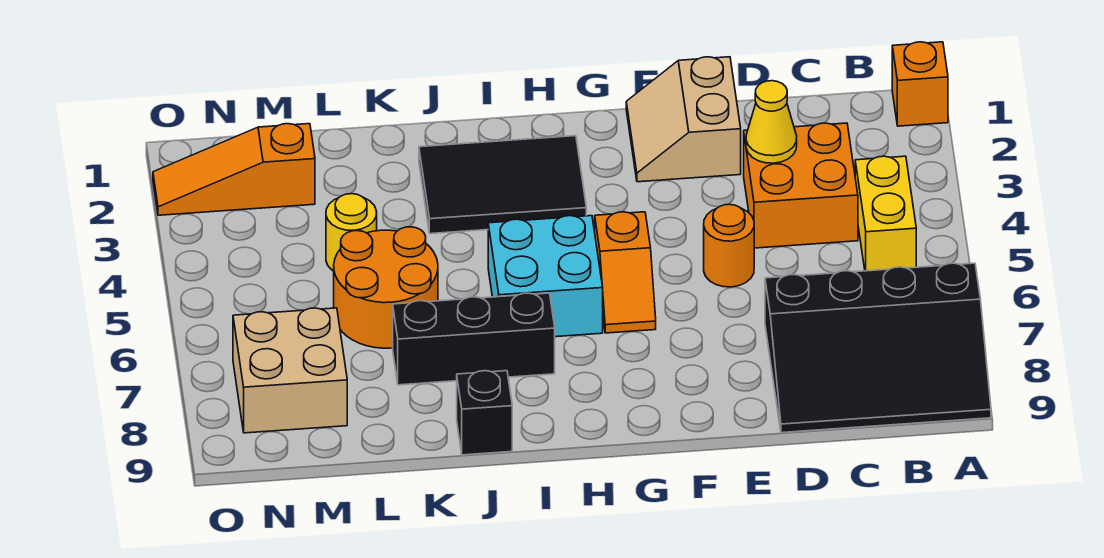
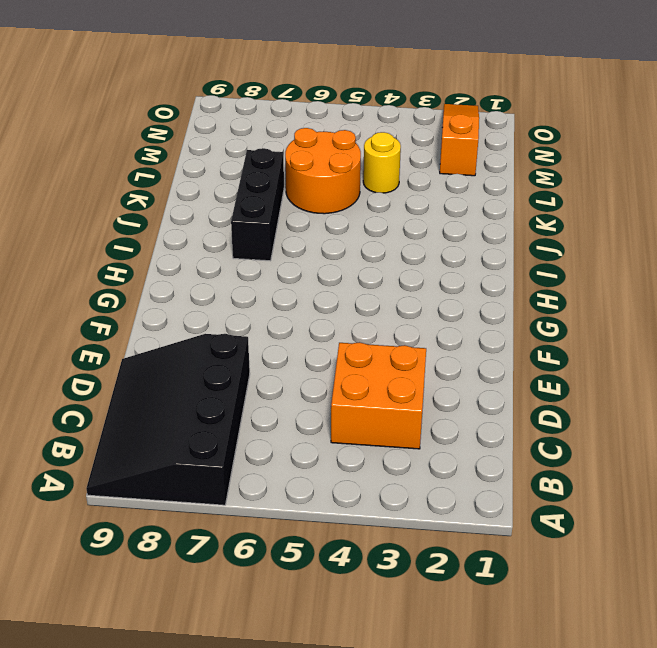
none -> orange 1x1 brick [892,42,948,126]
none -> yellow 1x2 brick [855,156,916,271]
none -> tan 2x2 slope [626,57,741,182]

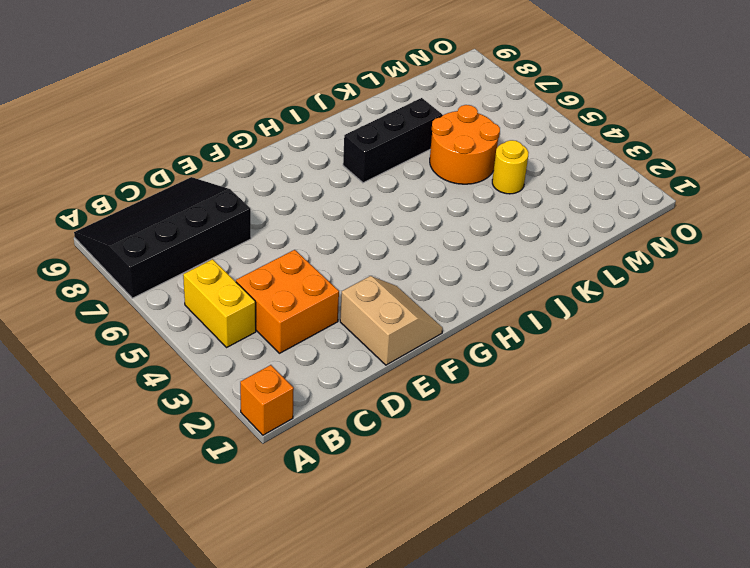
none -> orange 1x1 round brick [704,204,754,287]
none -> orange 1x2 slope [595,212,656,333]
none -> black 2x3 tile [419,136,586,234]

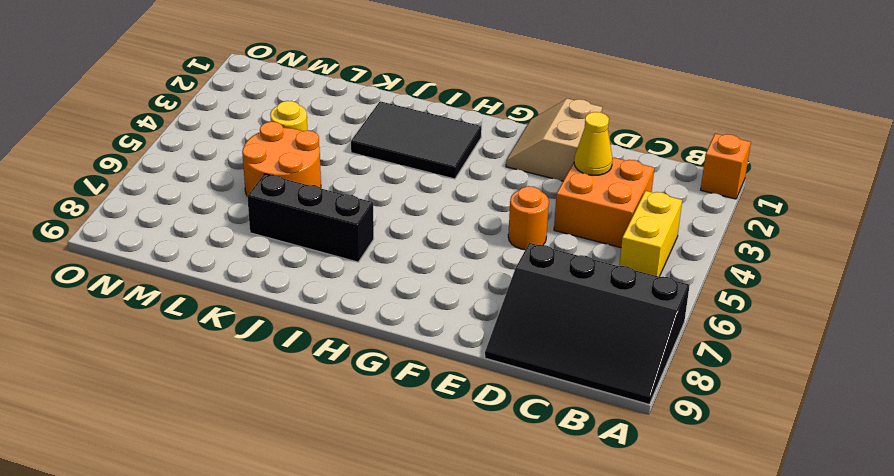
none -> orange 1x2 slope [595,212,656,333]
none -> cyan 2x2 brick [488,216,603,337]
none -> black 1x1 brick [457,371,512,455]

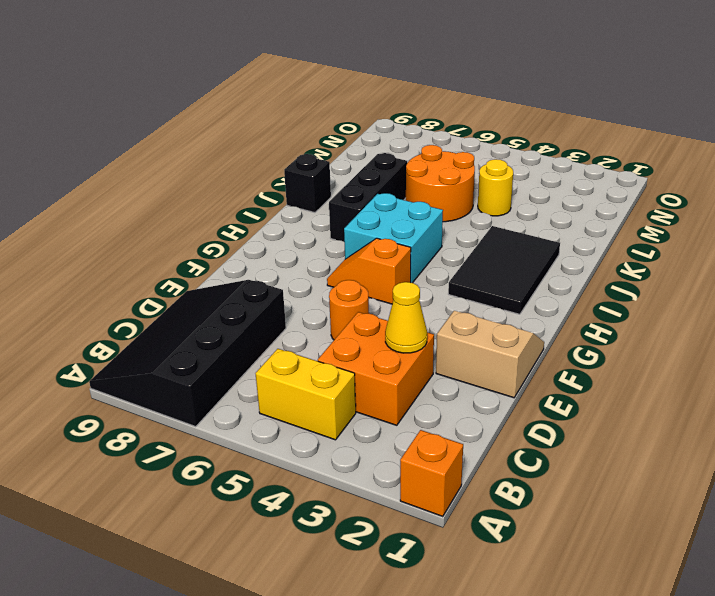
none -> orange 1x3 slope [153,124,315,215]
none -> tan 2x2 brick [233,308,347,433]

